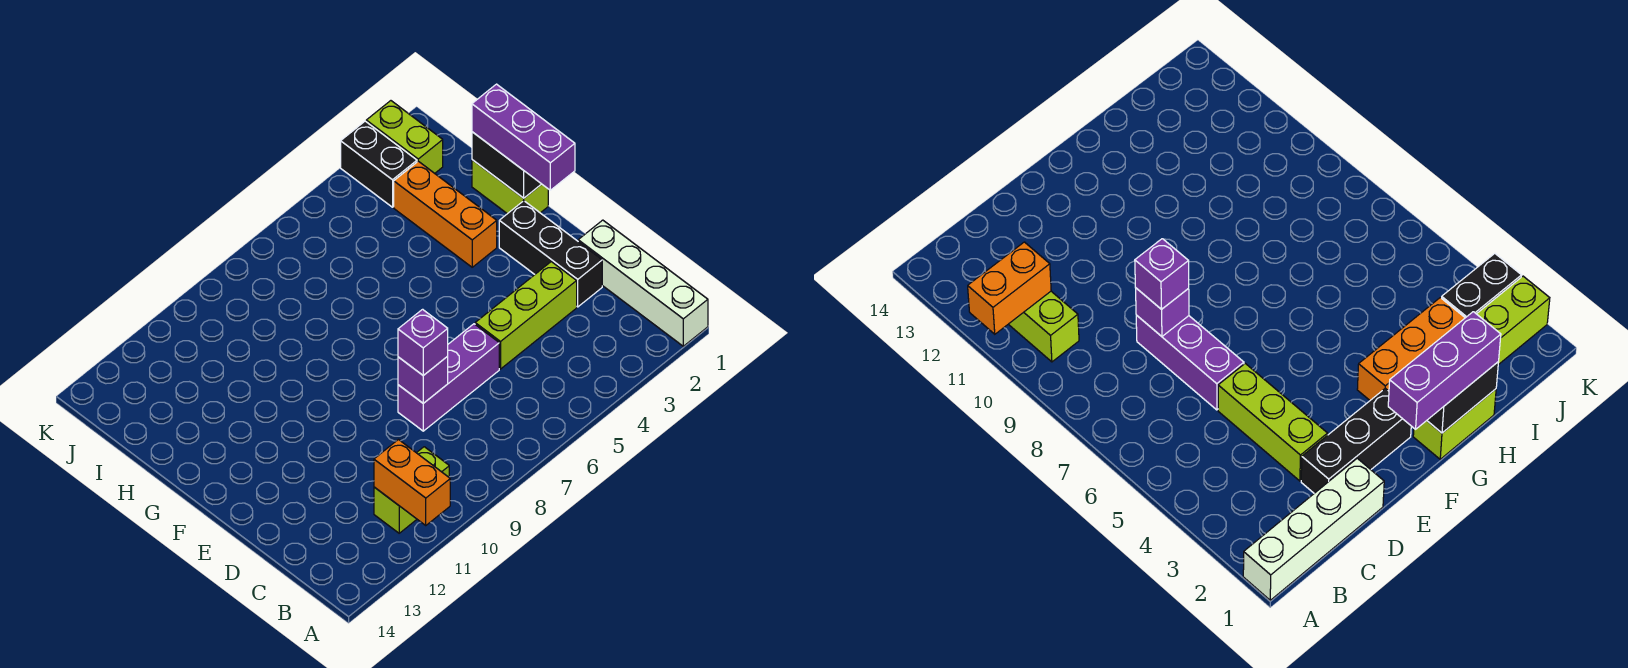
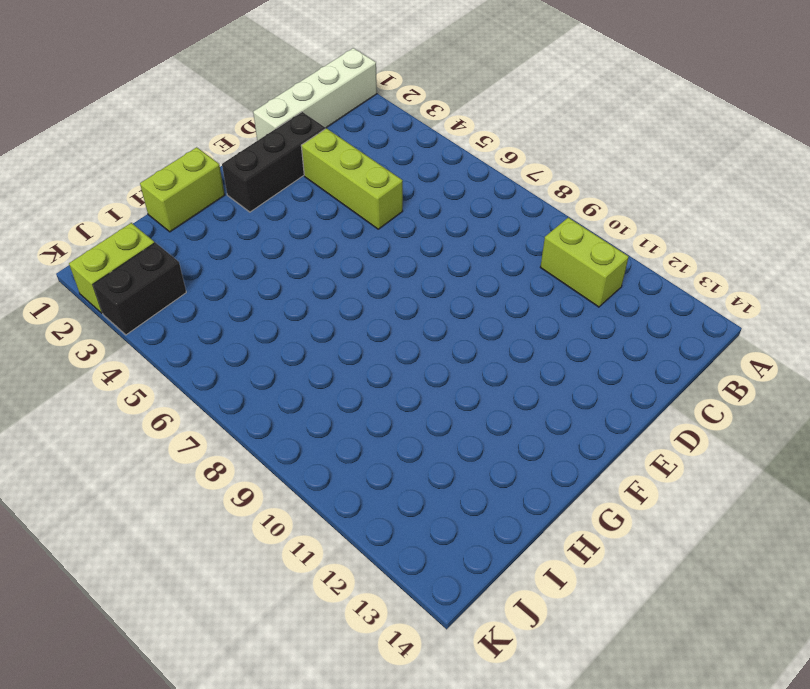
none -> purple 1x3 brick [398,324,499,431]
none -> orange 1x3 brick [394,161,497,267]
none -> orange 1x2 brick [374,440,450,525]

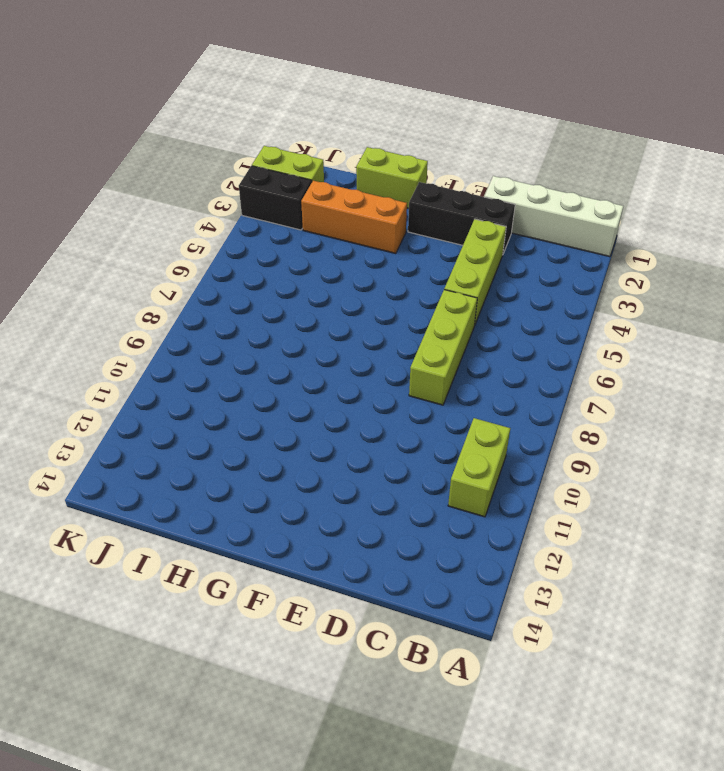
lime 1x3 brick [409,290,477,405] -> purple 1x3 brick [398,324,499,431]
none -> orange 1x2 brick [374,440,450,525]
none -> purple 1x1 brick [398,356,448,403]
none -> black 1x2 brick [472,132,541,198]

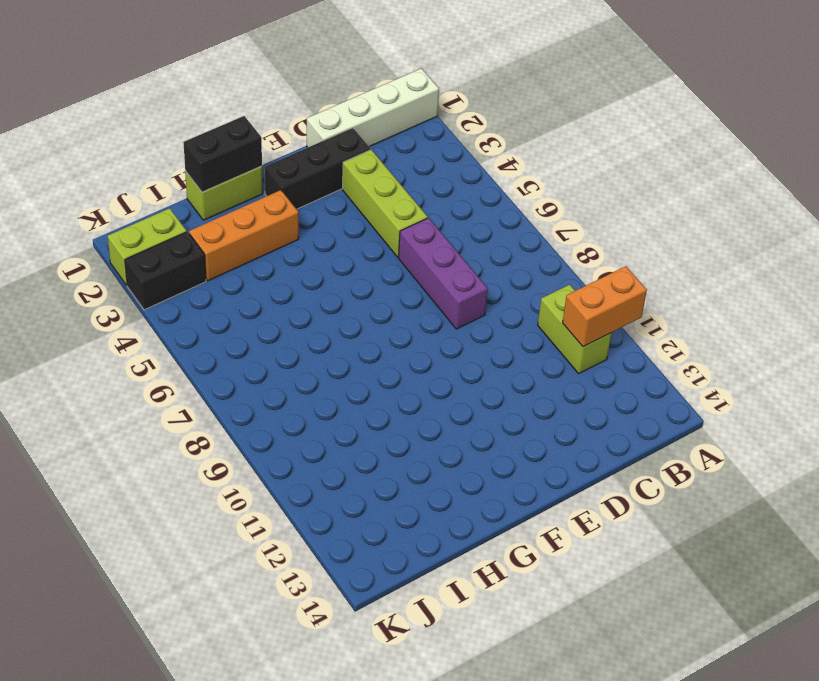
none -> purple 1x1 brick [398,356,448,403]
none -> purple 1x1 brick [398,309,448,375]
none -> purple 1x3 brick [472,84,575,190]

